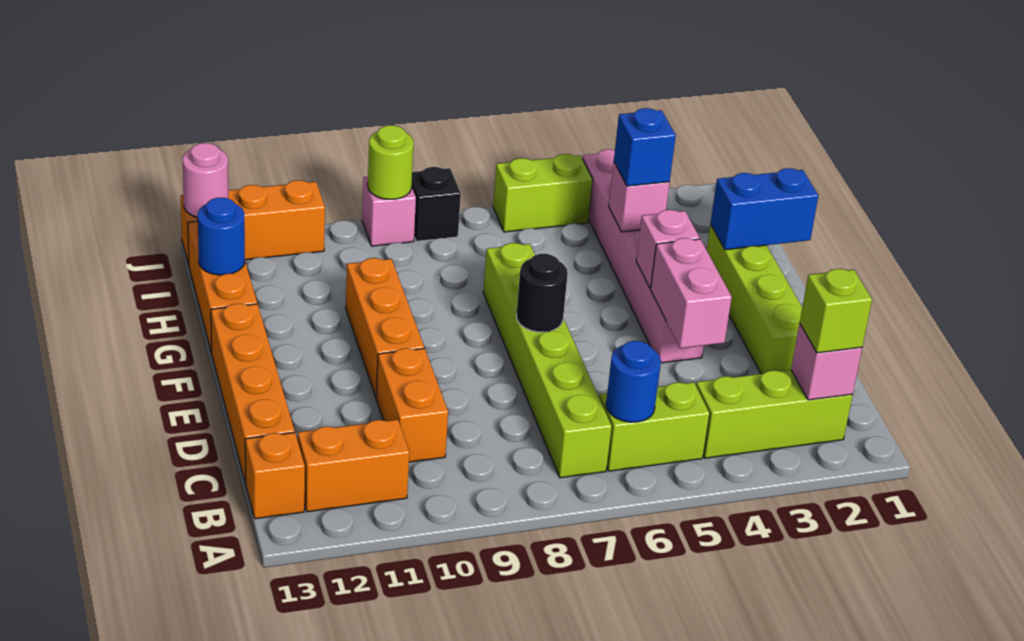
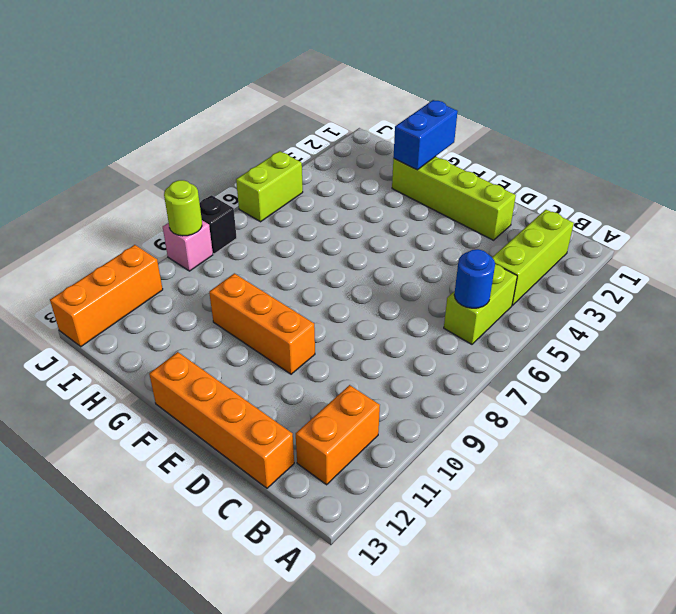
none -> lime 1x6 brick [483,243,612,478]
none -> orange 1x1 brick [245,432,305,519]
none -> orange 1x2 brick [376,348,448,462]

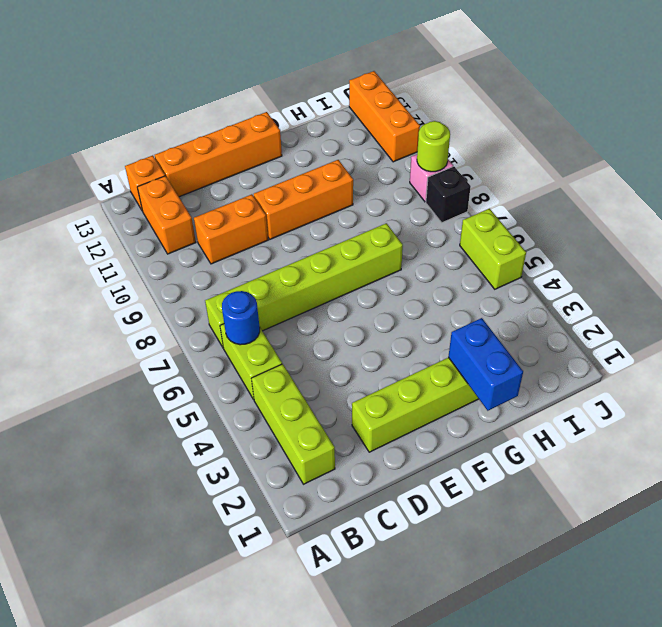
none -> pink 1x6 brick [582,150,704,363]
none -> orange 1x3 brick [188,221,257,353]
none -> pink 1x1 brick [791,323,862,400]

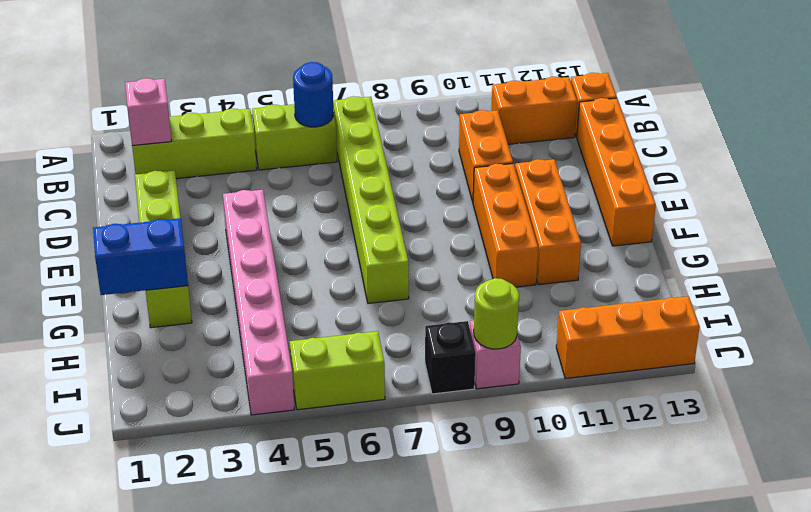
orange 1x3 brick [515,159,581,285] -> orange 1x3 brick moved to [188,221,257,353]
none -> pink 1x2 brick [651,238,732,348]
none -> black 1x1 round brick [516,254,568,332]
none -> pink 1x1 brick [636,210,700,288]

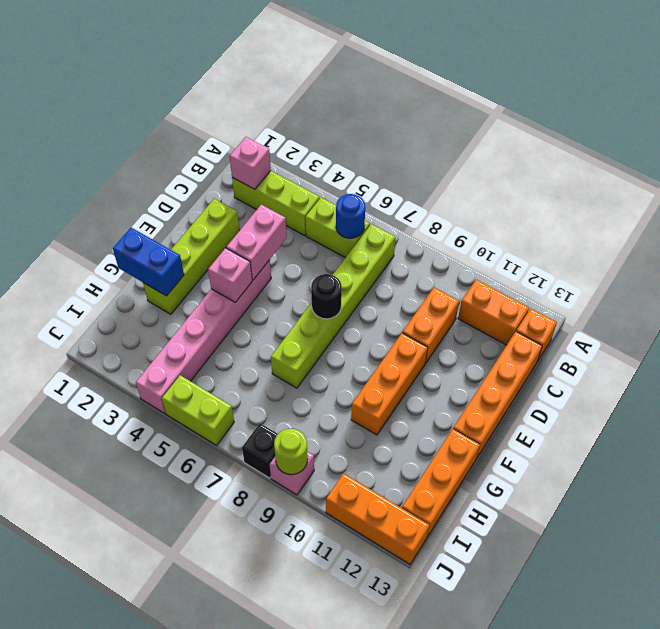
none -> pink 1x1 brick [609,163,670,232]
none -> blue 1x1 round brick [198,198,245,275]
none -> pink 1x1 round brick [183,143,228,217]

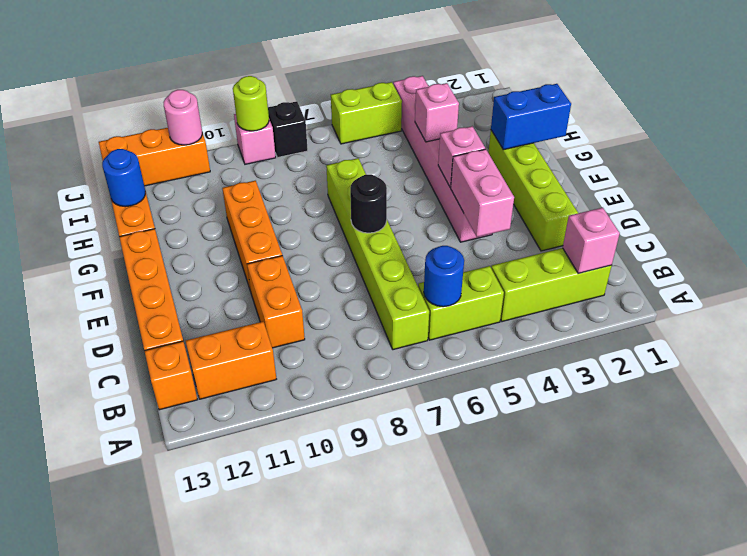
pink 1x1 round brick [163,90,202,145] -> pink 1x1 round brick moved to [183,143,228,217]
none -> lime 1x1 brick [800,269,872,353]
none -> blue 1x1 brick [614,108,676,186]

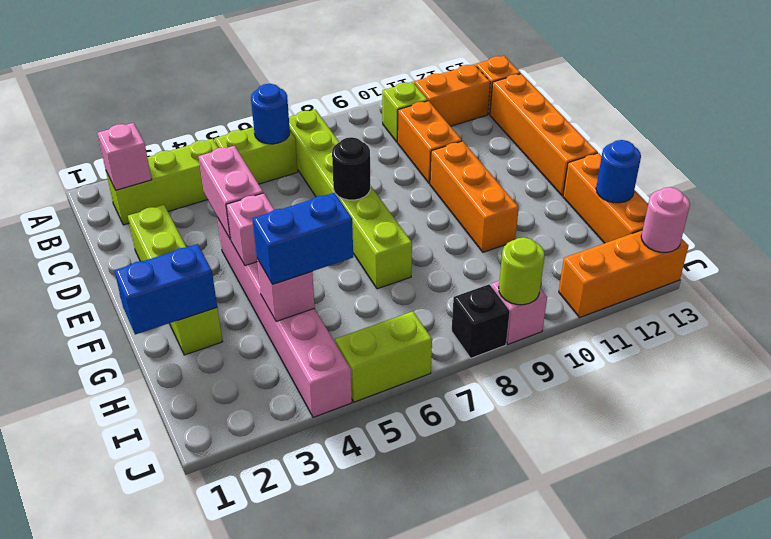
lime 1x1 brick [382,82,428,142] -> lime 1x1 brick moved to [800,269,872,353]
blue 1x2 brick [252,193,353,284] -> blue 1x1 brick [614,108,676,186]

